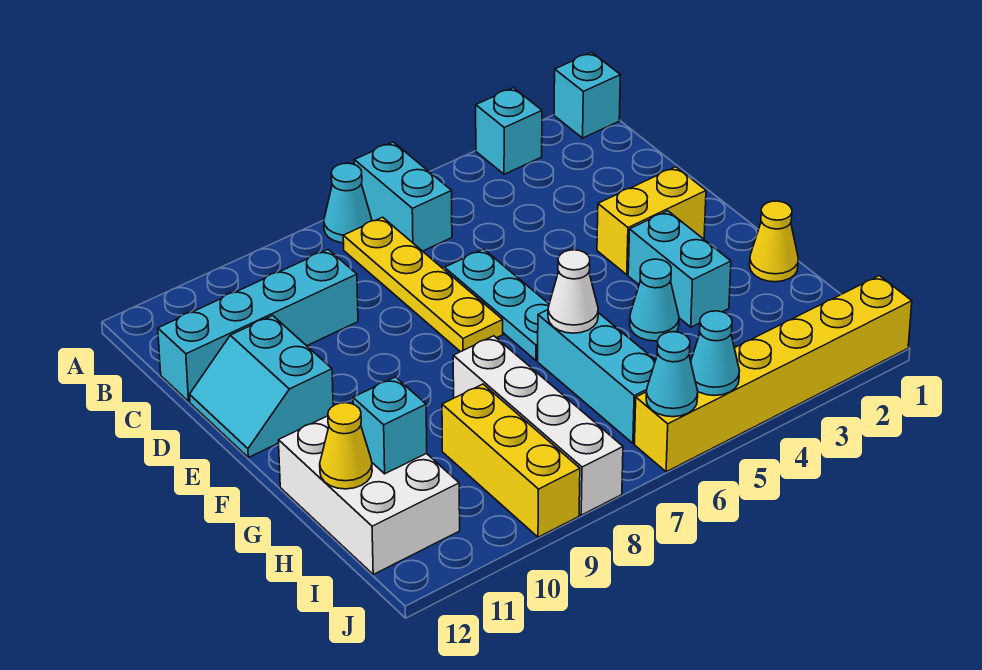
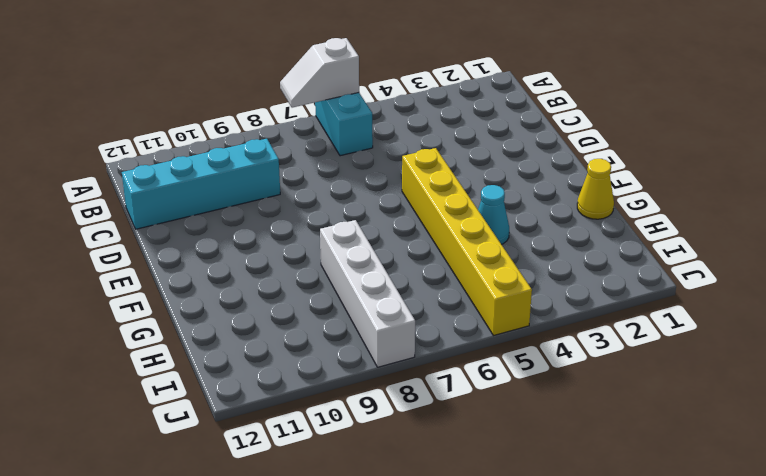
white 1x2 slope [280,38,359,108] -> none
yellow 1x6 brick [402,148,532,336] -> yellow 1x6 brick turned to [635,276,912,472]
none -> cyan 1x1 brick [554,52,620,138]
none -> cyan 1x1 brick [476,88,542,174]
none -> cyan 1x1 cone [324,163,372,243]

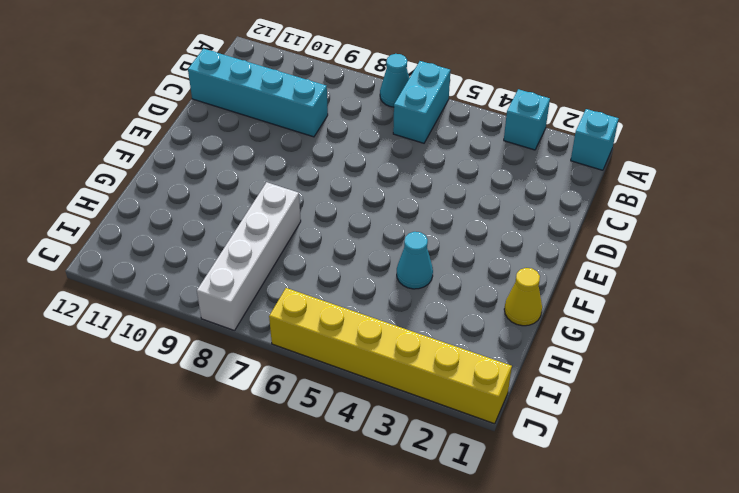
none -> yellow 1x4 plate [343,217,503,352]
none -> cyan 1x3 plate [445,249,549,361]
none -> cyan 2x2 slope [190,316,333,457]

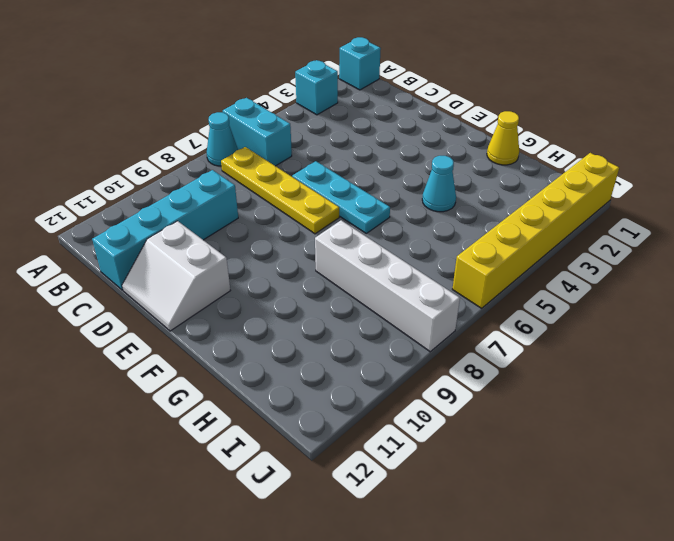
white 2x2 slope [122,221,230,331] -> cyan 2x2 slope [190,316,333,457]
none -> yellow 1x2 brick [597,167,706,275]
none -> cyan 1x2 brick [628,211,731,327]
none -> cyan 1x3 brick [538,310,656,443]

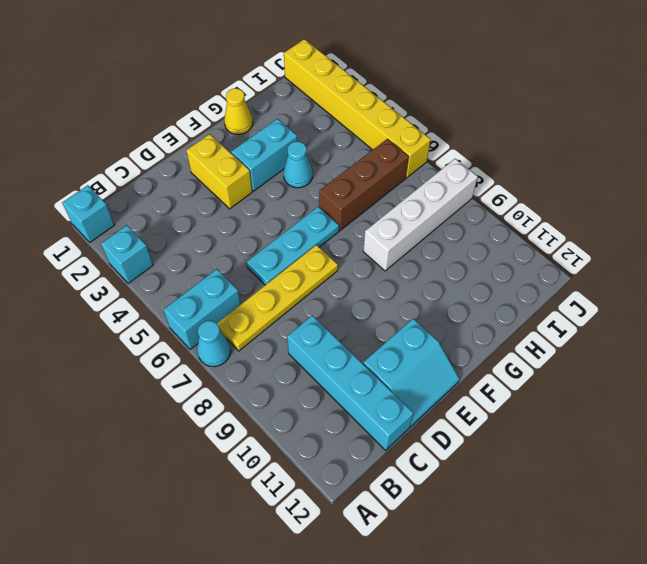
brown 1x3 brick [319,139,409,230] -> cyan 1x3 brick [538,310,656,443]
none -> white 2x3 brick [278,403,460,574]
none -> yellow 1x3 brick [442,384,580,537]
none -> white 1x1 cone [548,250,598,333]

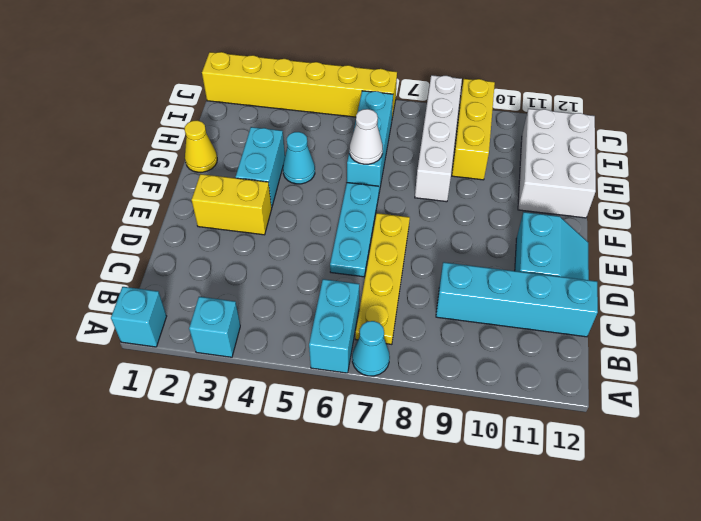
none -> cyan 1x1 brick [353,377,427,474]
none -> yellow 1x1 cone [320,403,372,489]
none -> cyan 1x1 cone [691,311,740,395]

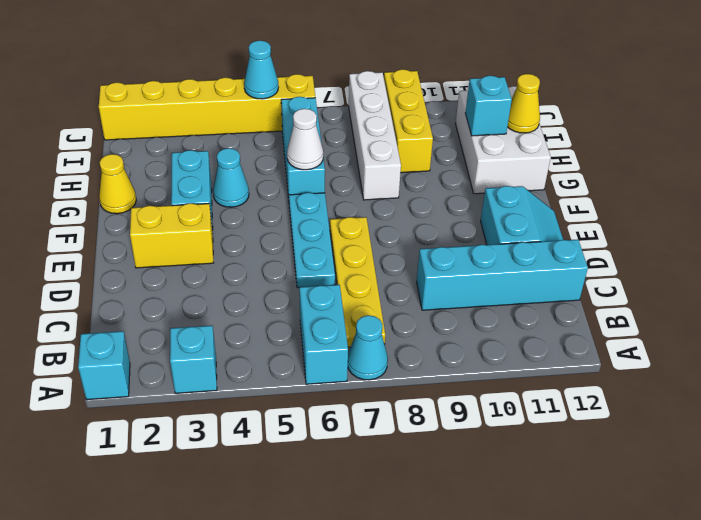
none -> cyan 1x1 cone [646,332,698,417]

